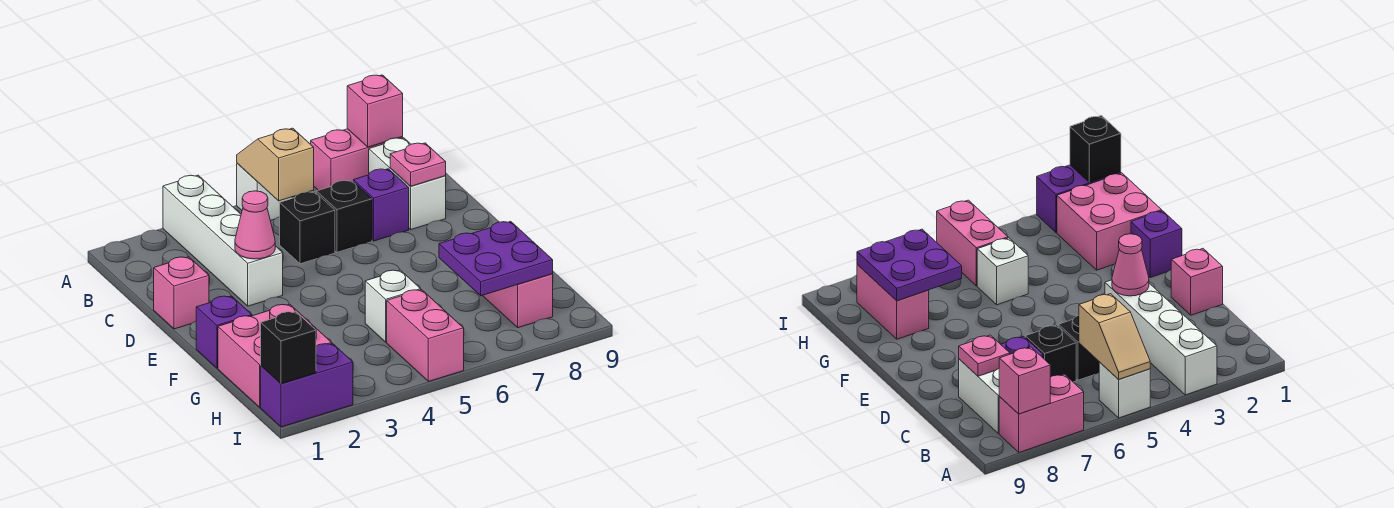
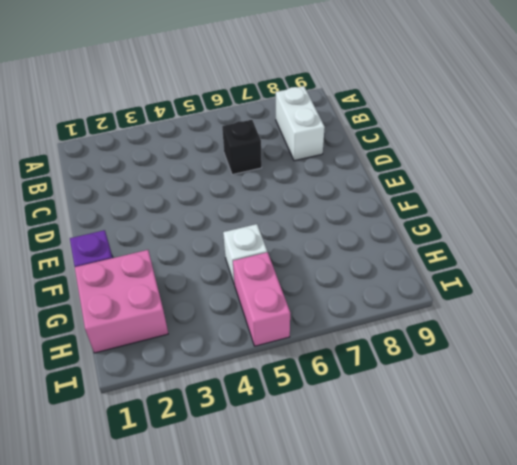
none -> white 1x4 brick [163,175,283,306]
none -> white 1x1 brick [237,163,292,221]
none -> pink 1x2 brick [311,129,403,190]

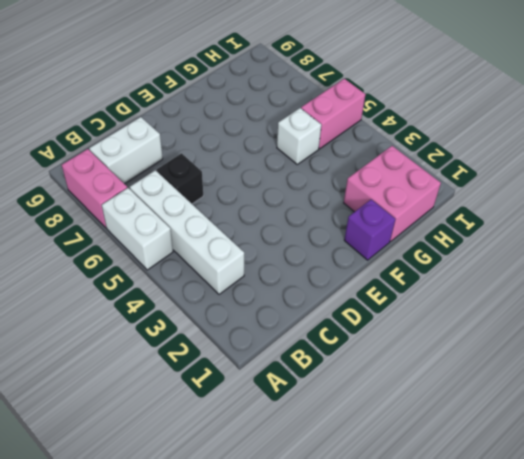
white 1x2 brick [102,188,173,270] -> white 1x1 brick [237,163,292,221]
white 1x4 brick [130,170,244,294] -> white 1x4 brick turned to [163,175,283,306]
none -> black 1x1 brick [280,192,335,264]
none -> purple 1x1 brick [353,169,409,241]
none -> pink 1x1 brick [154,257,209,329]

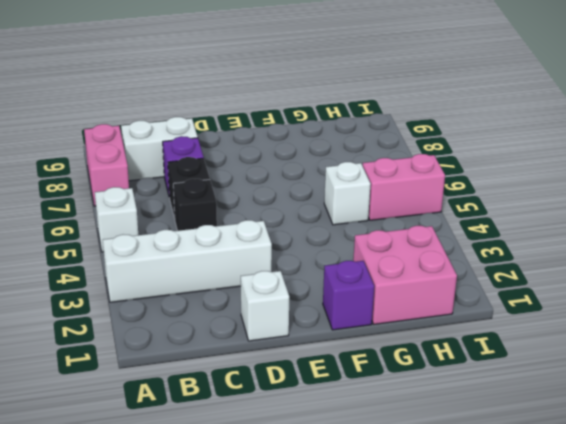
white 1x1 brick [241,271,289,341] -> pink 1x1 brick [154,257,209,329]
none -> pink 1x2 brick [482,274,553,328]
none -> purple 1x2 brick [261,344,353,427]
none -> tan 1x2 slope [237,128,314,201]

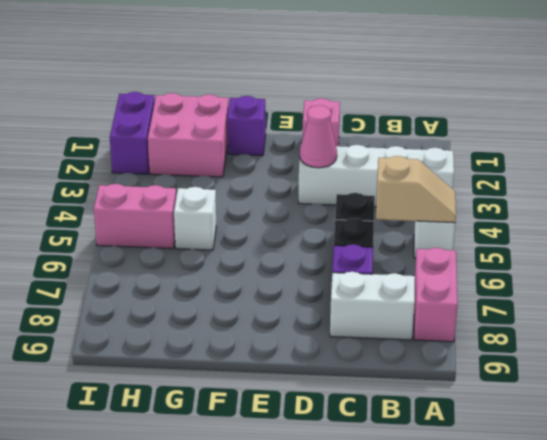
none -> pink 1x2 brick [482,274,553,328]
none -> pink 1x1 brick [347,75,403,147]
none -> pink 1x1 plate [390,143,446,186]

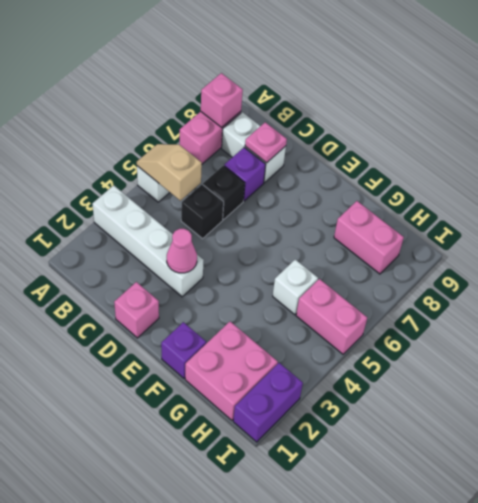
none -> purple 2x2 plate [439,222,553,296]
none -> black 1x1 brick [261,312,316,384]

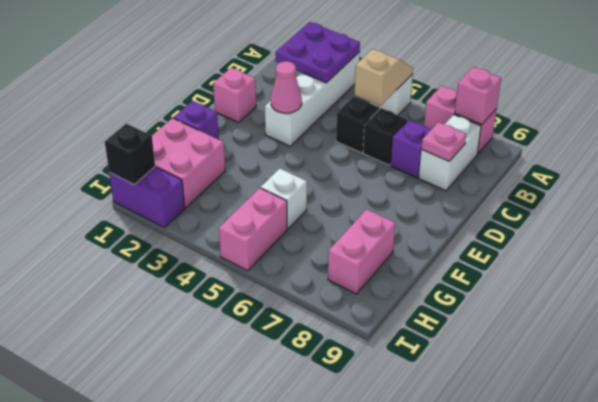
purple 2x2 plate [276,22,360,83] -> purple 2x2 plate moved to [439,222,553,296]

